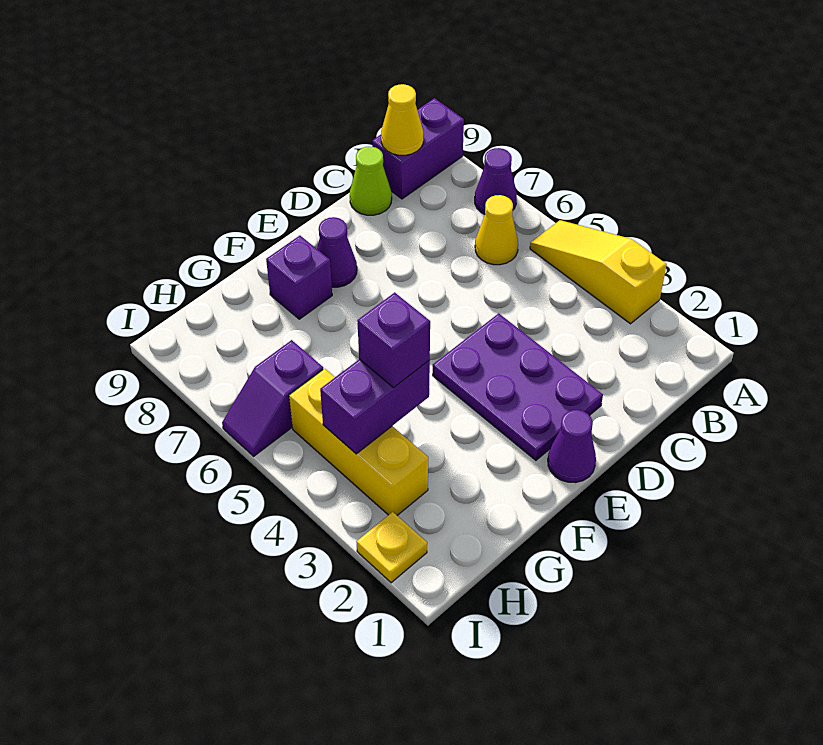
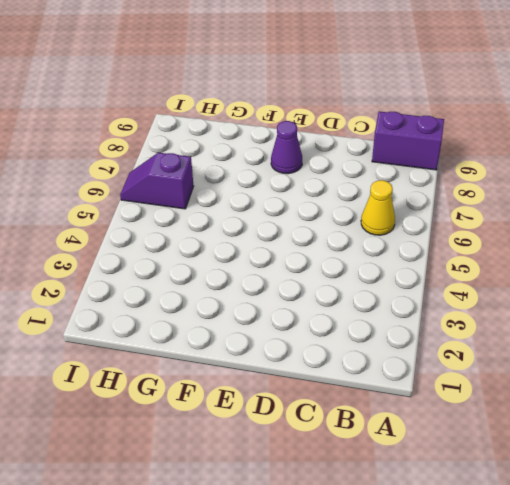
none -> yellow 1x3 slope [530,220,667,324]
none -> purple 1x1 cone [475,148,517,214]
none -> lime 1x1 cone [350,147,392,215]

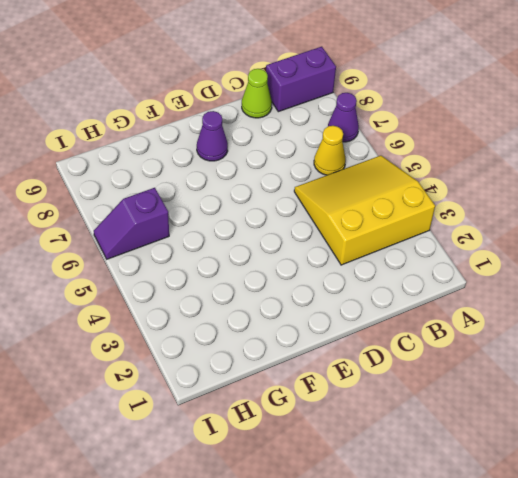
yellow 3x3 slope [294,155,435,265] -> yellow 1x3 slope [530,220,667,324]
none -> purple 2x3 plate [433,313,603,460]
none -> purple 1x1 cone [548,410,596,483]
none -> purple 1x1 brick [266,236,332,319]

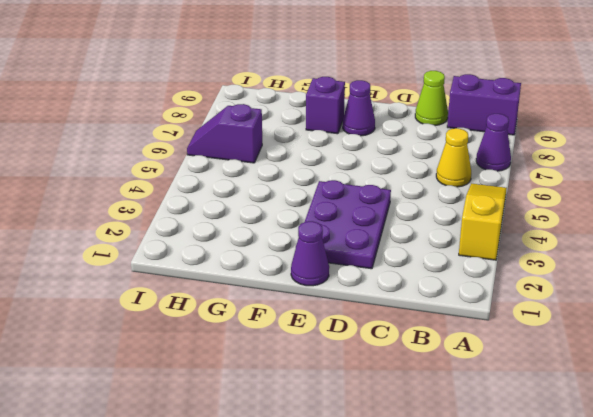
none -> yellow 1x3 brick [289,369,428,515]
none -> yellow 1x1 plate [357,512,427,583]
none -> yellow 1x1 cone [381,84,423,155]

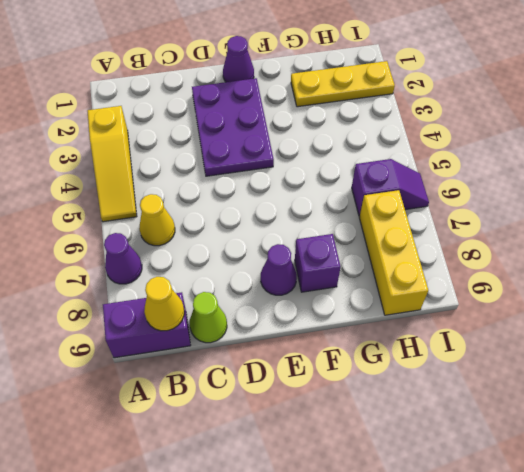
yellow 1x3 plate [291,61,395,107] -> yellow 1x1 plate [357,512,427,583]
yellow 1x3 brick [359,190,428,315] -> yellow 1x3 brick moved to [289,369,428,515]
none -> purple 1x2 brick [320,359,430,454]
none -> purple 1x1 brick [357,293,430,388]

